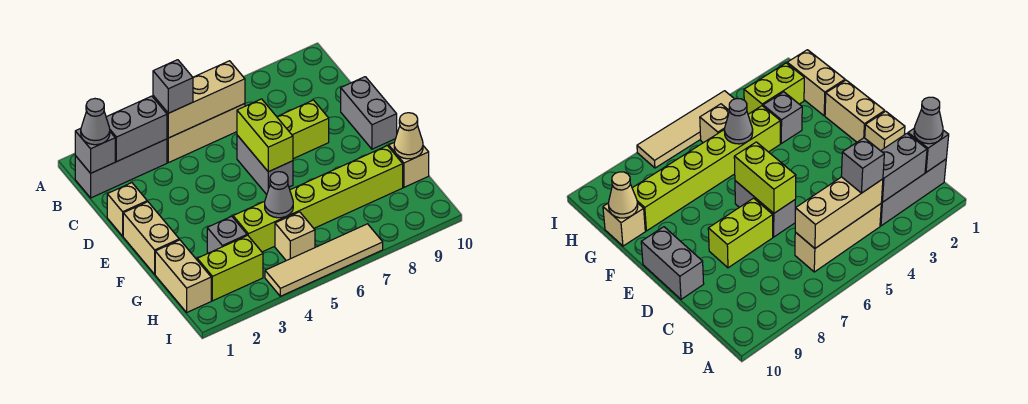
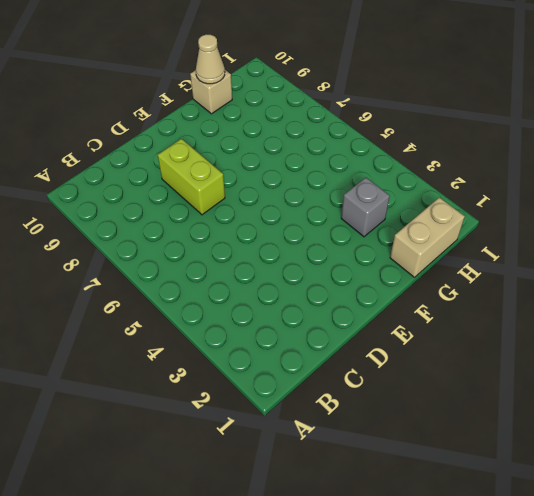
none -> grey 1x3 brick [75,139,167,198]
none -> tan 1x3 brick [167,104,245,163]
none -> tan 1x1 brick [107,183,147,236]

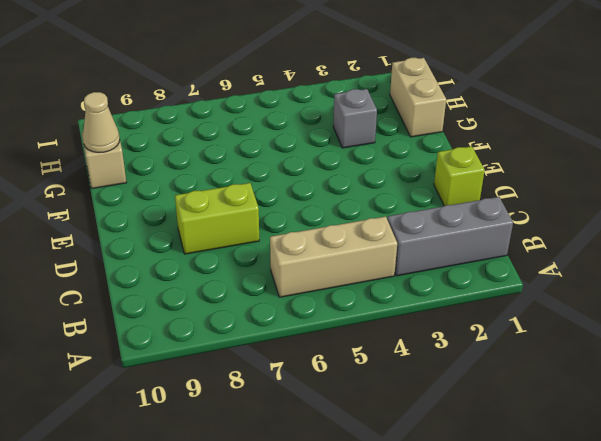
lime 1x1 brick [434,146,485,206] -> tan 1x1 brick [107,183,147,236]
none -> grey 1x2 brick [237,135,293,195]
none -> grey 1x2 brick [341,77,397,149]
none -> tan 1x2 brick [123,202,179,274]

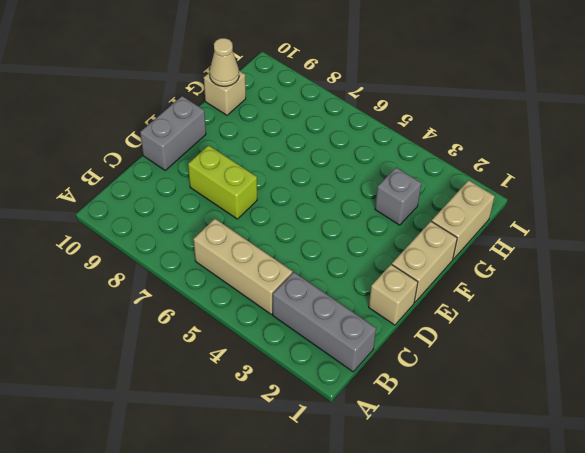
none -> grey 1x2 brick [237,135,293,195]
none -> lime 1x6 brick [233,146,403,252]
none -> lime 1x2 brick [197,235,263,301]

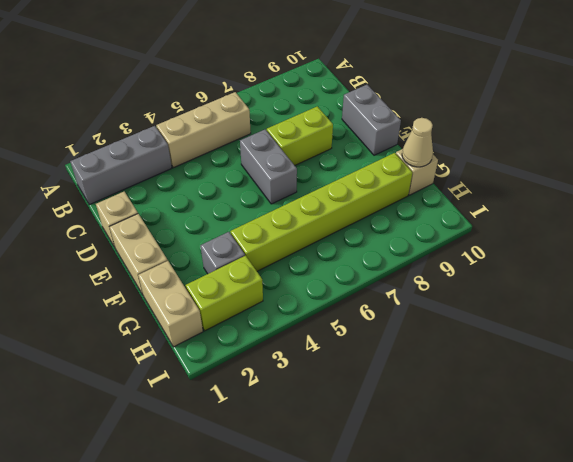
none -> tan 1x1 brick [275,212,315,261]
none -> tan 1x4 tile [265,224,383,296]
none -> grey 1x1 brick [75,128,115,173]

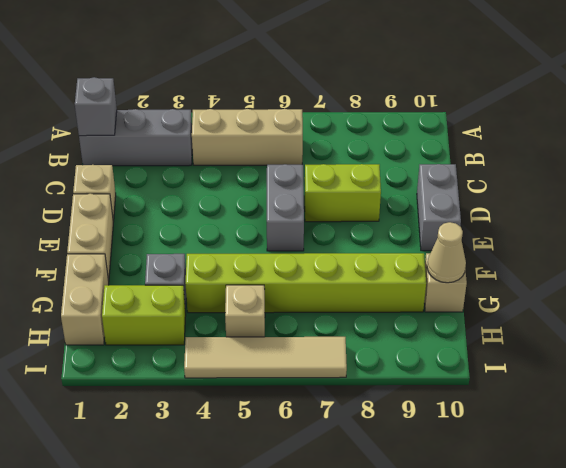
none -> grey 1x2 brick [106,96,167,162]
none -> tan 1x3 brick [153,61,245,138]
none -> lime 1x2 brick [237,99,293,172]

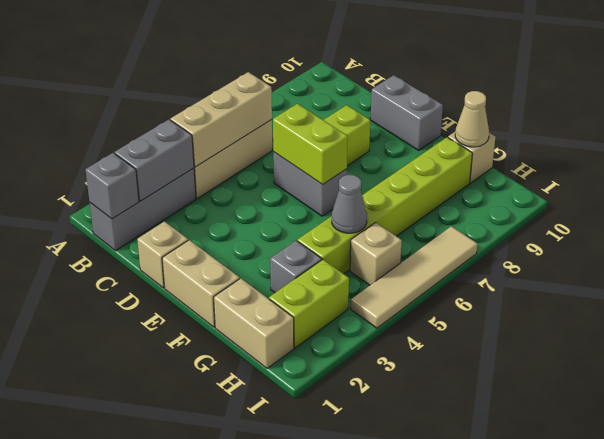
none -> grey 1x1 cone [81,99,110,145]
none -> grey 1x1 brick [153,60,193,113]

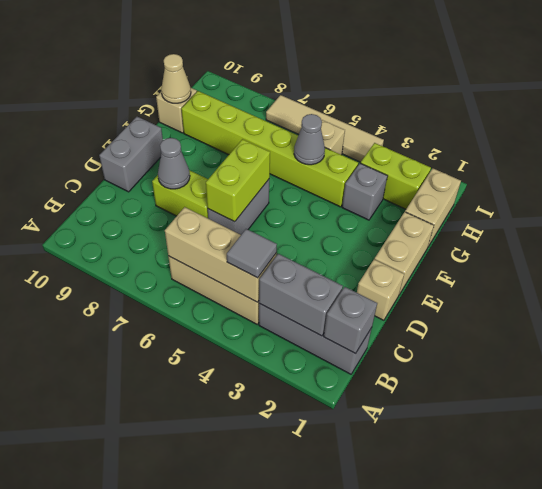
grey 1x1 tile [227,229,277,278] -> grey 1x1 brick [153,60,193,113]
grey 1x1 cone [158,138,190,189] -> grey 1x1 cone moved to [81,99,110,145]

